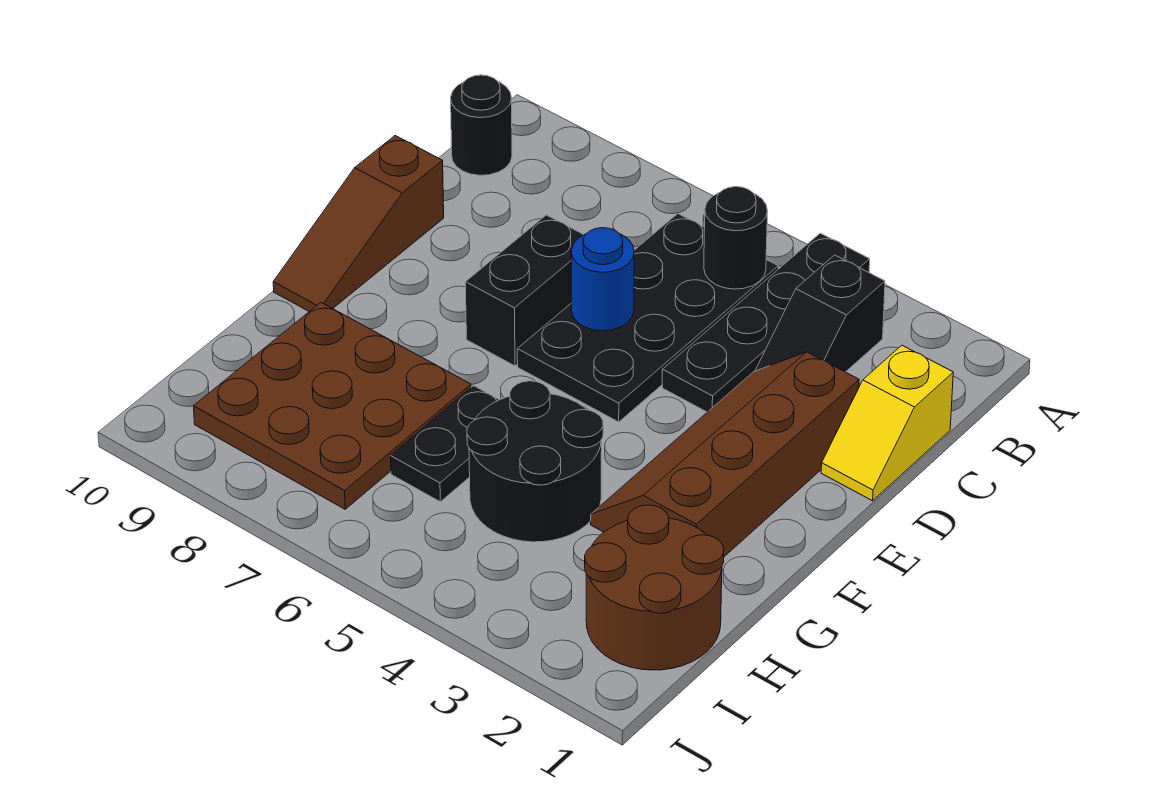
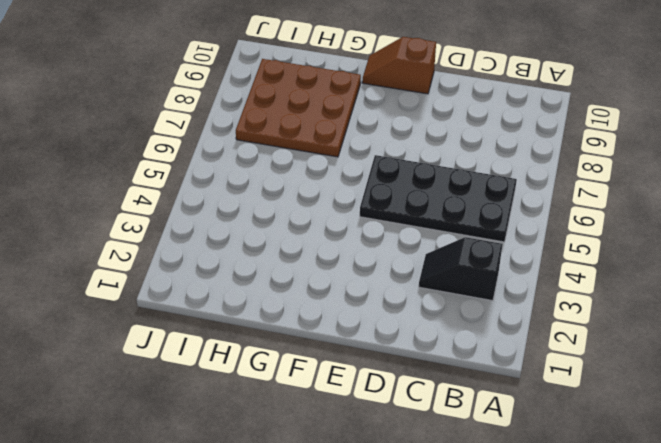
brown 1x2 slope [362,37,436,94] -> brown 1x3 slope [273,136,444,311]
none -> black 1x4 plate [662,233,870,412]
none -> black 1x1 round brick [451,75,512,175]
none -> yellow 1x2 slope [821,345,953,501]

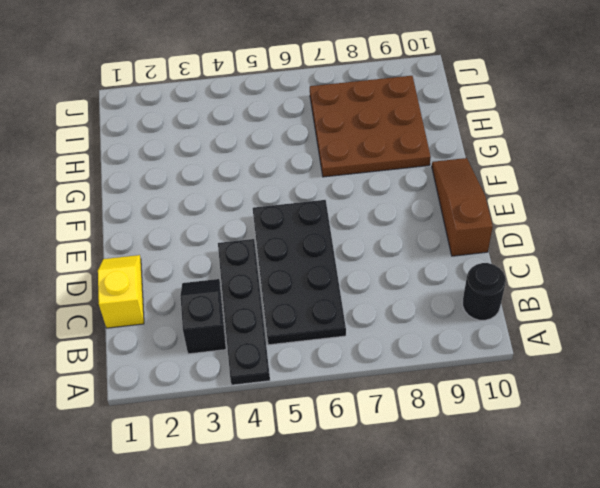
none -> brown 2x4 slope [591,352,859,557]
none -> black 1x2 brick [465,215,584,366]
none -> black 2x2 round brick [467,381,603,542]

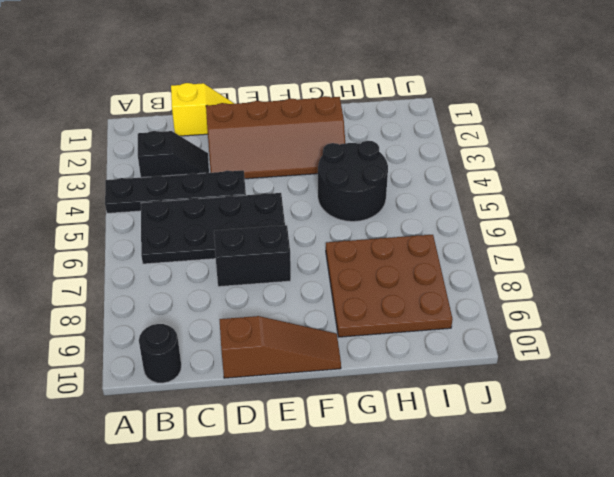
none -> black 1x2 plate [390,386,499,502]
none -> brown 2x2 round brick [585,505,724,670]
none -> black 1x1 round brick [704,187,767,289]

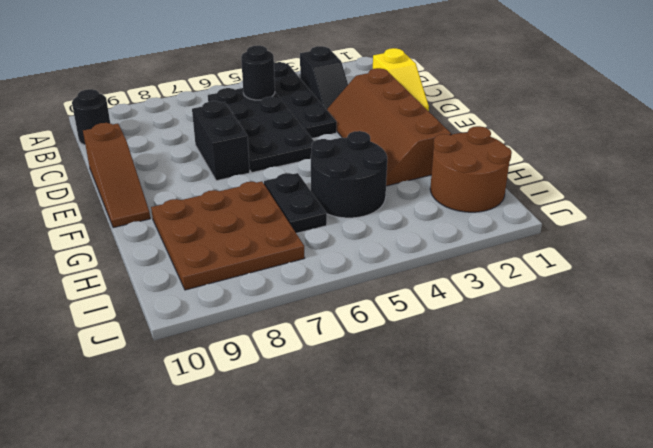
none -> blue 1x1 round brick [571,228,634,331]

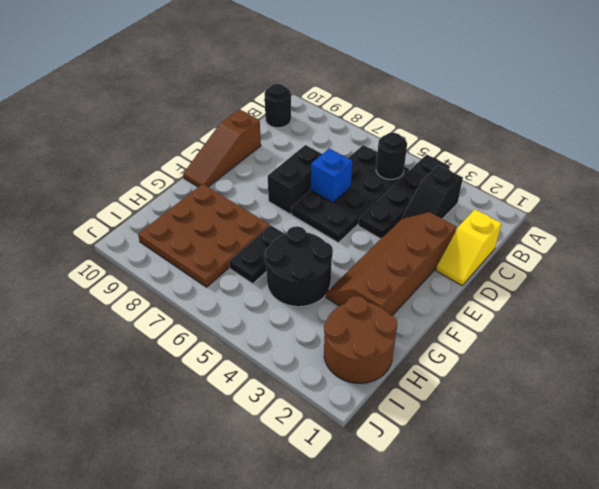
blue 1x1 brick [311,149,352,203] -> blue 1x1 round brick [571,228,634,331]

